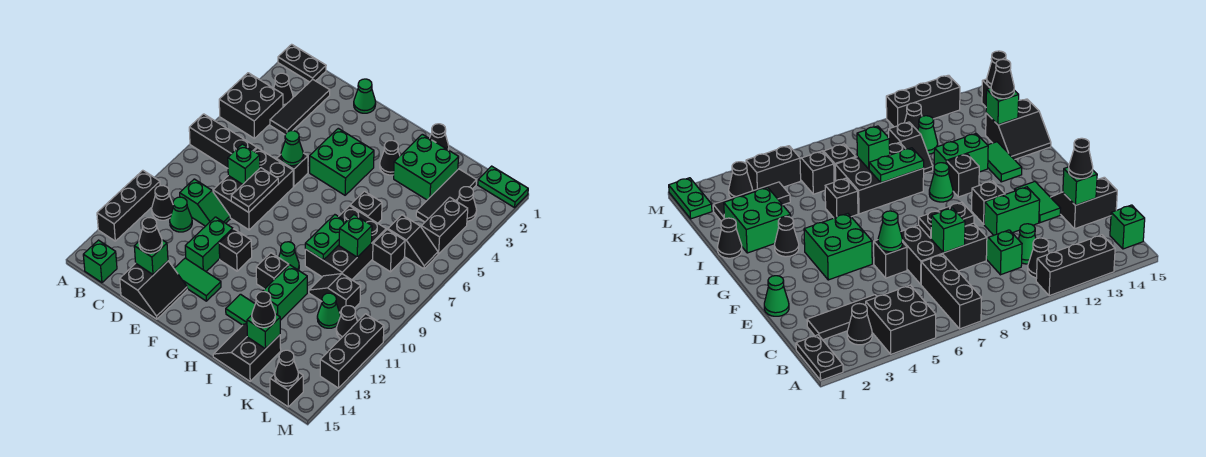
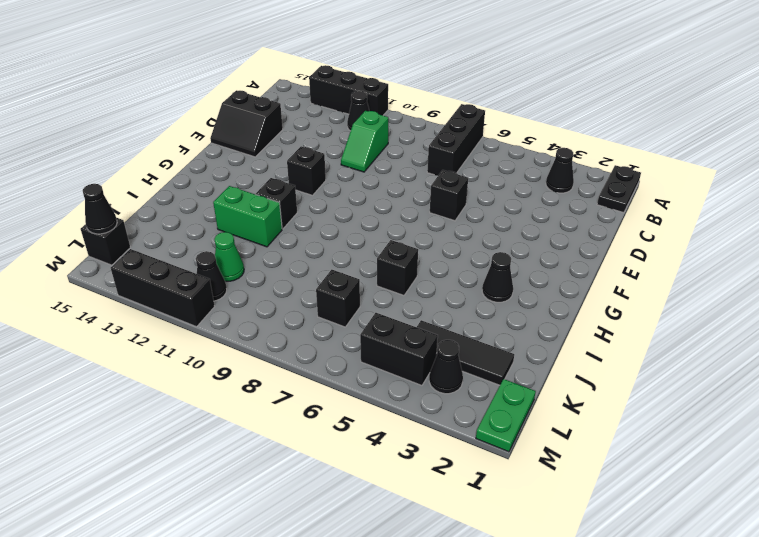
none -> black 2x2 brick [219,73,283,138]
none -> green 1x1 brick [83,240,117,283]
none -> black 1x3 tile [270,80,330,134]
none -> green 1x1 cone [170,197,192,232]

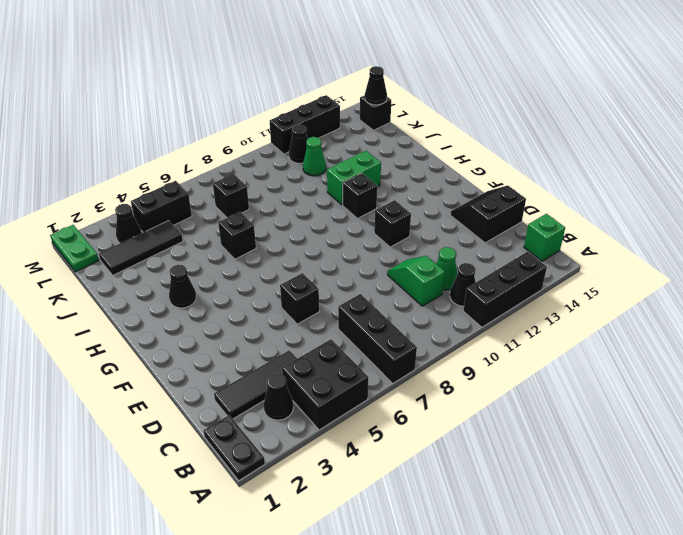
none -> black 2x3 brick [213,148,293,230]
none -> green 1x1 cone [354,79,376,113]
none -> green 1x2 brick [185,217,233,271]
none -> green 1x2 tile [174,258,221,301]

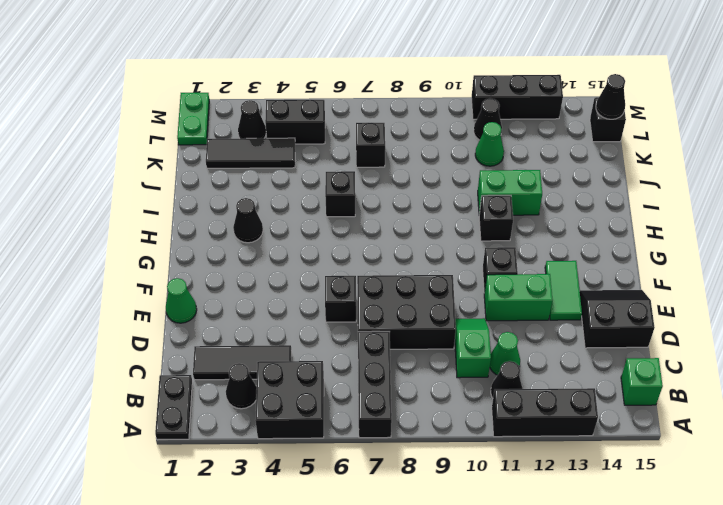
none -> green 2x2 brick [310,128,374,195]
none -> green 1x1 cone [279,242,299,270]
none -> green 1x2 tile [226,294,255,325]
none -> black 1x1 cone [430,124,449,150]

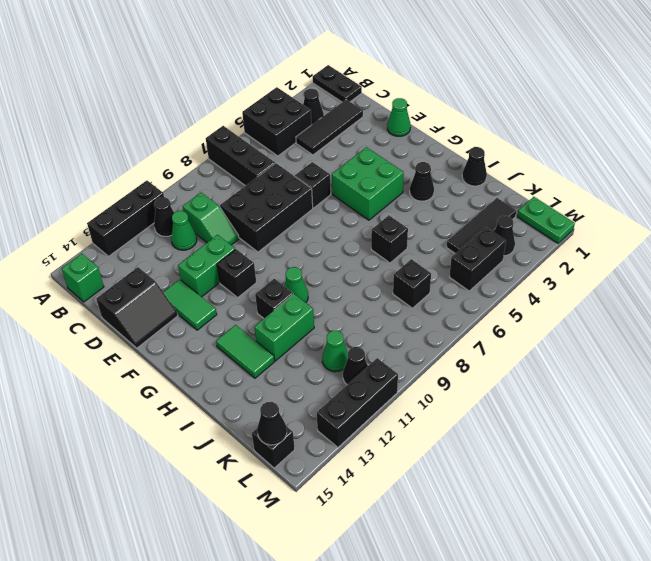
none -> green 2x2 brick [394,134,459,200]
none -> black 2x3 brick [305,206,386,280]
none -> black 2x2 slope [213,324,281,381]
none -> black 1x2 slope [309,274,361,314]

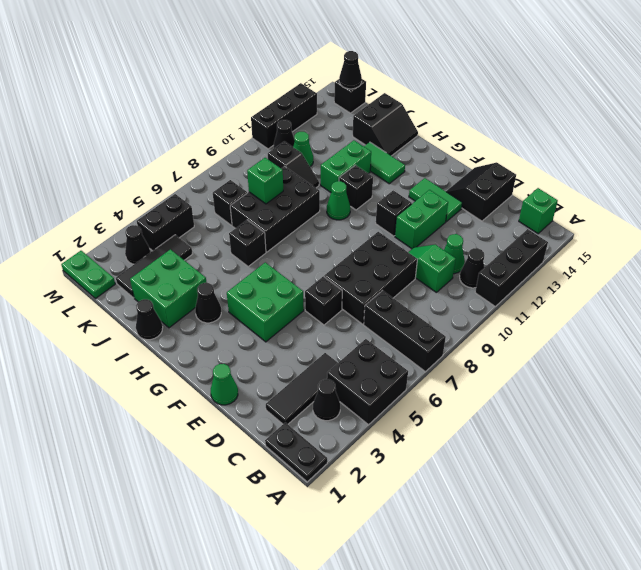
none -> black 1x2 slope [388,215,438,269]
none -> green 1x1 brick [228,144,260,184]
none -> green 1x1 brick [134,240,168,274]
none -> green 1x1 cone [281,131,303,166]

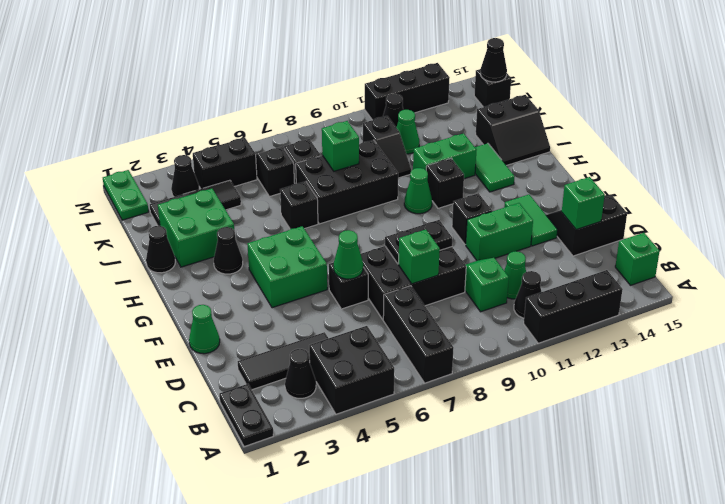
none -> green 1x2 plate [305,215,346,260]
none -> green 1x1 brick [247,314,280,349]
none -> black 1x1 cone [139,218,162,253]
none -> black 1x1 cone [252,292,275,328]

